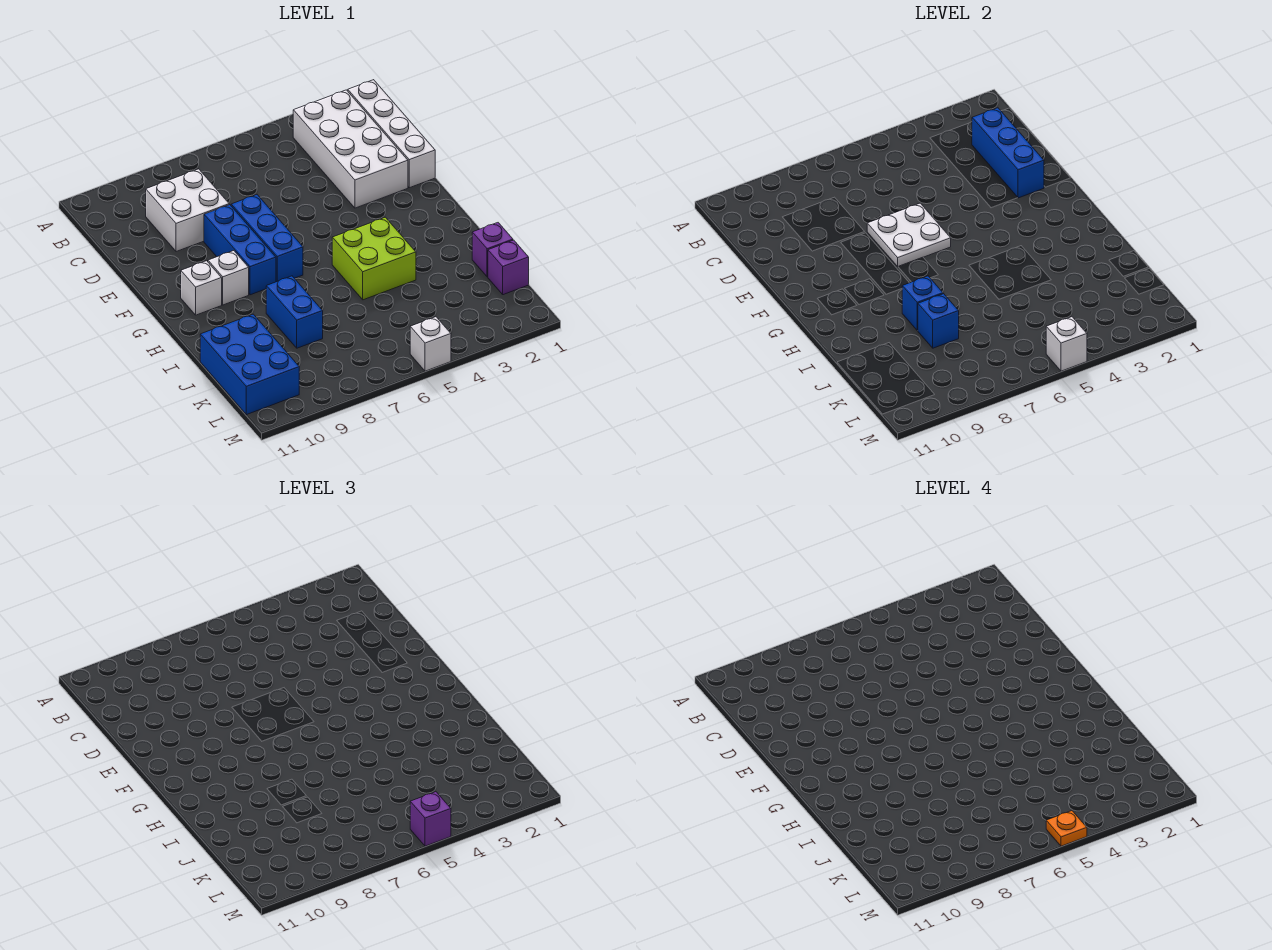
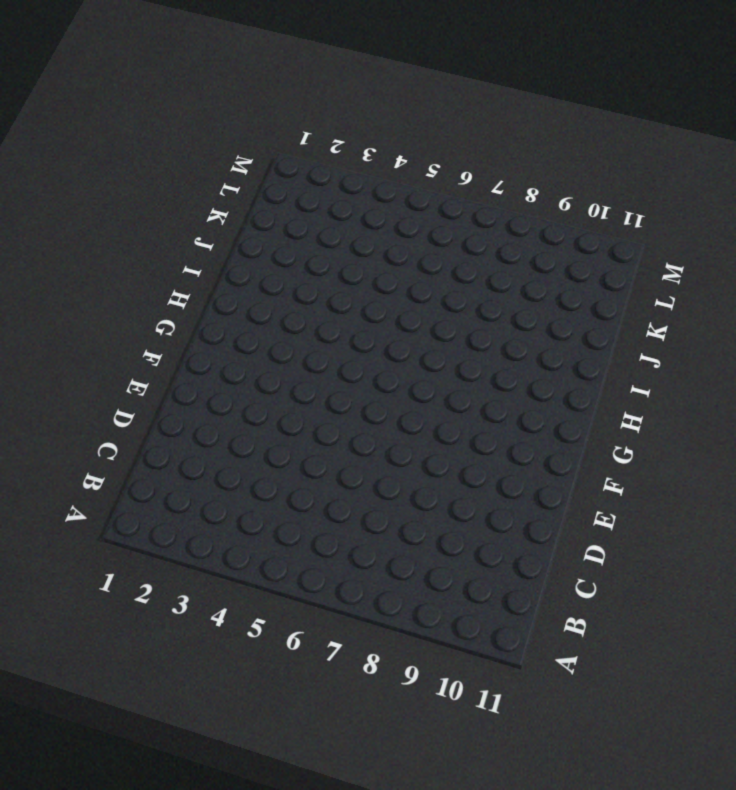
none -> white 1x4 brick [348,80,435,188]
none -> white 2x4 brick [293,90,408,208]
none -> white 2x2 brick [146,169,229,252]

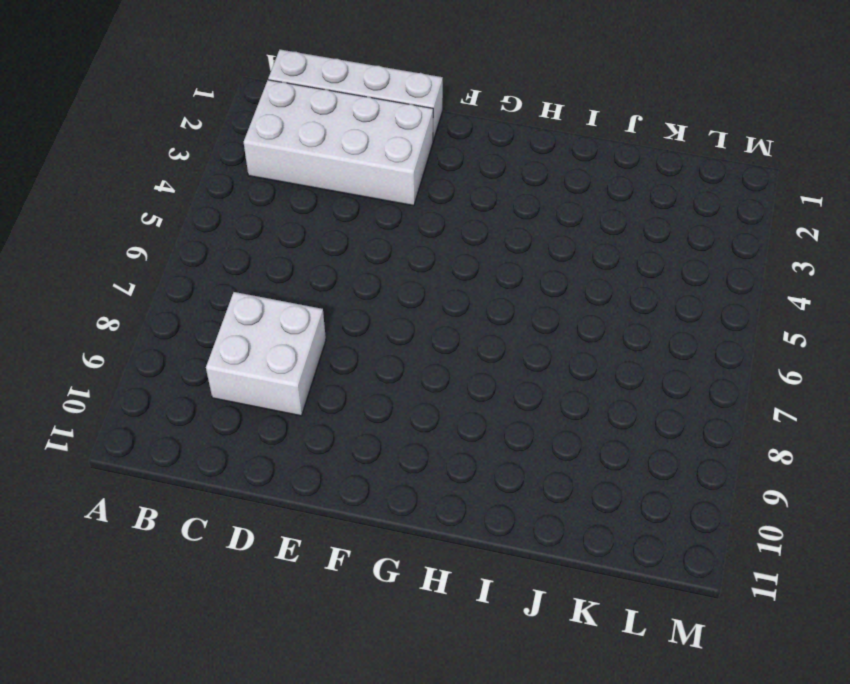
none -> blue 1x3 brick [231,195,303,282]
none -> blue 1x3 brick [204,205,276,295]
none -> white 1x1 brick [208,251,249,305]

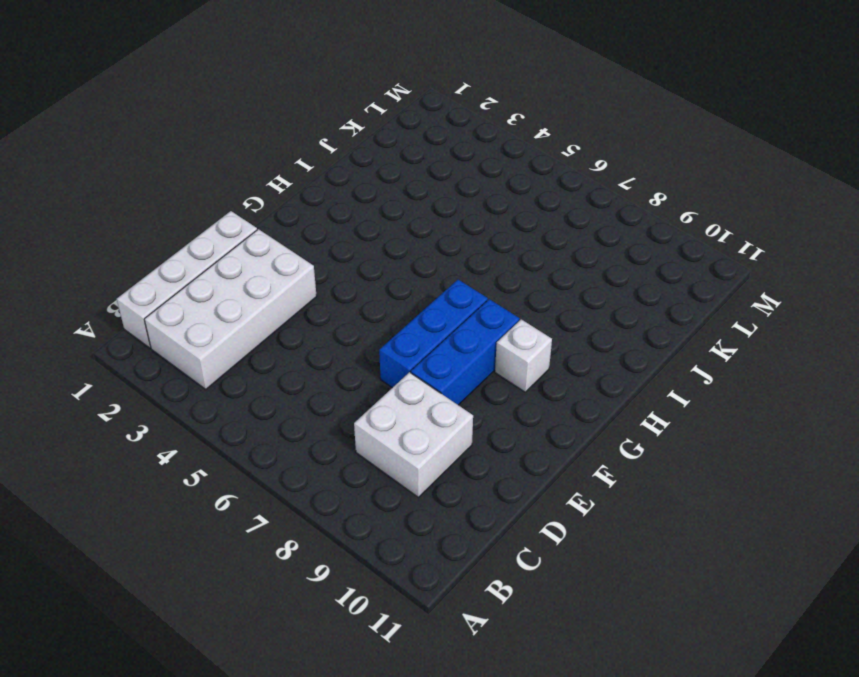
none -> white 1x1 brick [181,261,222,315]
none -> lime 2x2 brick [332,217,416,300]
none -> blue 1x2 brick [266,276,323,348]

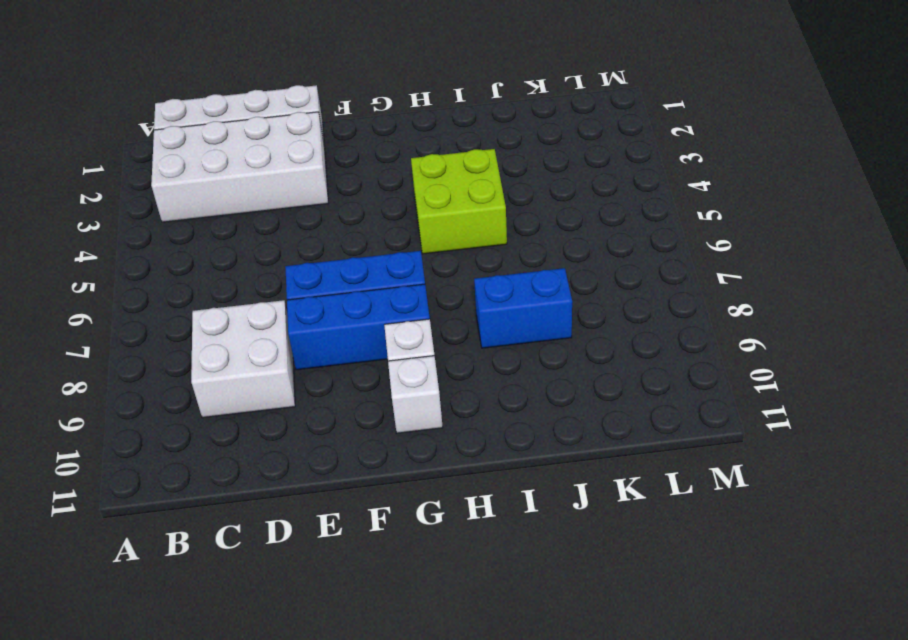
none -> purple 1x1 brick [472,223,513,277]
none -> blue 2x3 brick [200,314,299,415]
none -> purple 1x1 brick [488,240,529,295]

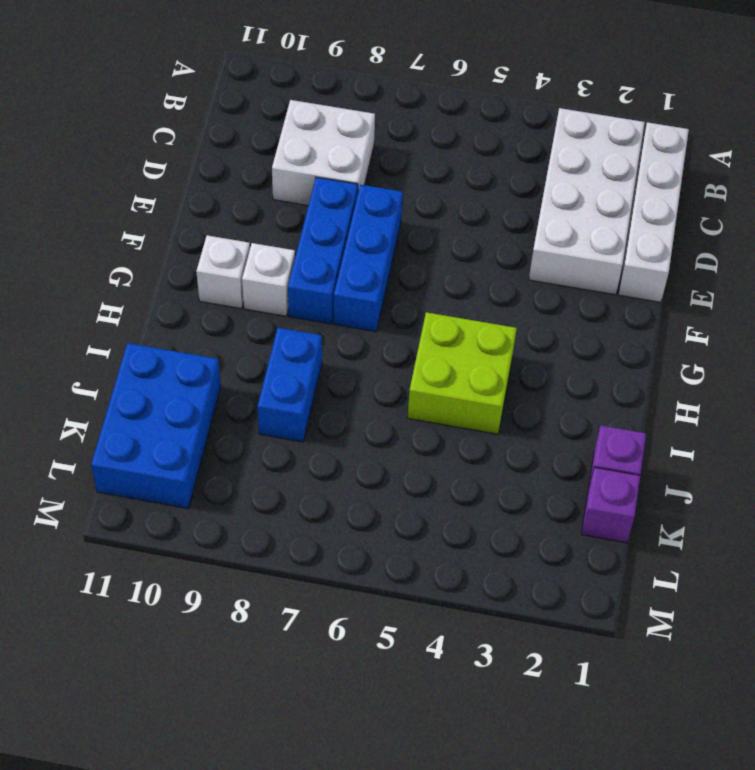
none -> white 1x1 brick [410,317,451,371]
none -> blue 1x3 brick [972,108,1044,198]
none -> white 2x2 plate [867,203,951,267]

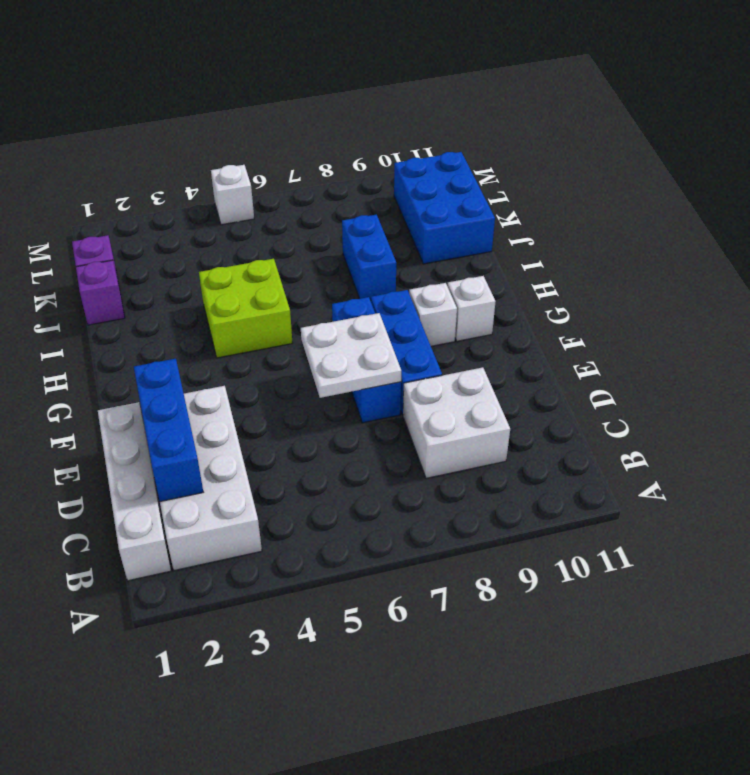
none -> blue 1x1 brick [902,276,943,331]
none -> blue 1x1 brick [918,294,959,348]
none -> white 1x1 brick [1046,317,1087,371]

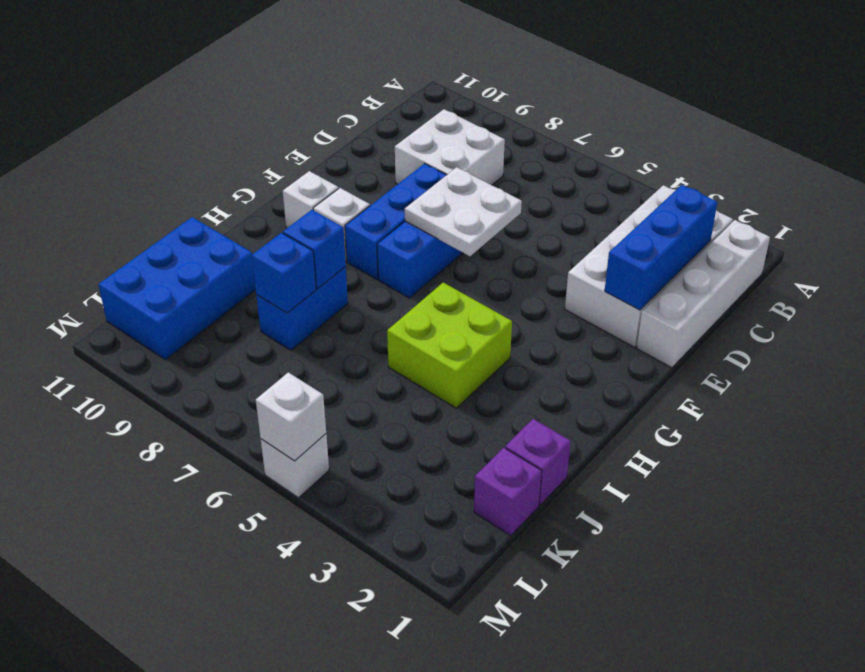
none -> purple 1x1 brick [410,792,451,846]
none -> orange 1x1 plate [1046,811,1087,846]

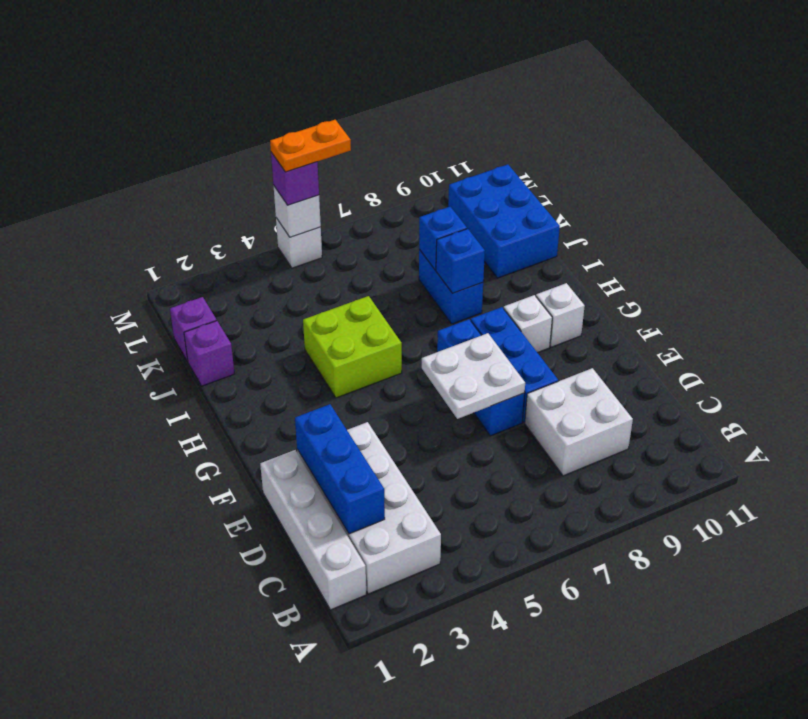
orange 1x2 plate [270,120,351,172] -> orange 1x1 plate [1046,811,1087,846]

